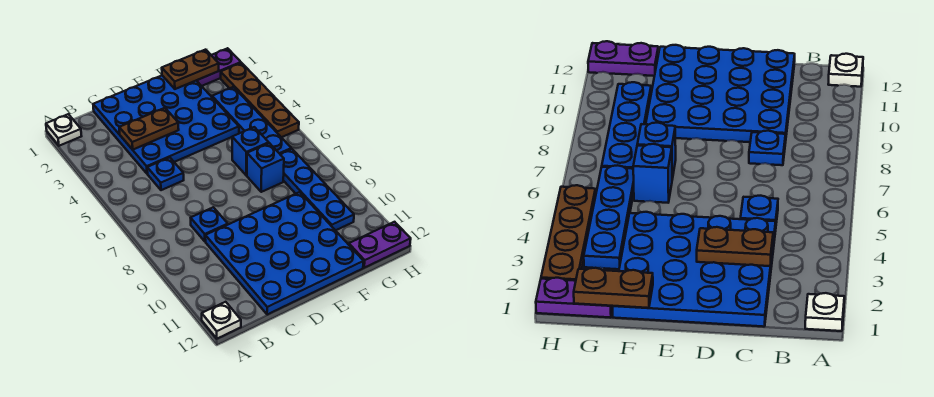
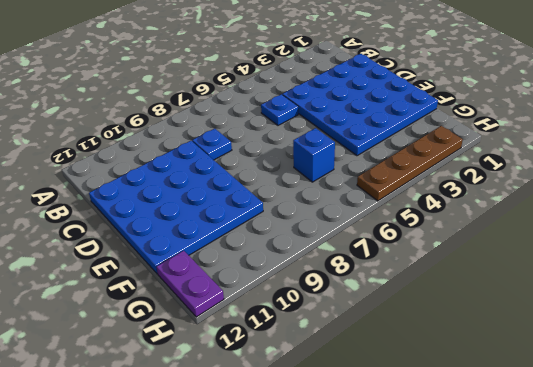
none -> white 1x1 plate [46,114,81,146]
none -> white 1x1 plate [202,302,241,339]
none -> blue 1x1 brick [247,143,284,192]

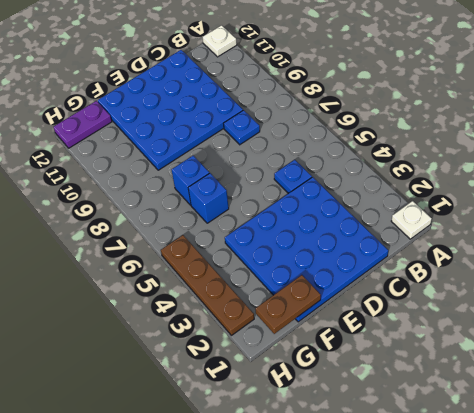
none -> purple 1x2 plate [196,48,241,86]
none -> blue 1x4 plate [212,87,291,154]
none -> blue 1x4 plate [280,149,354,231]

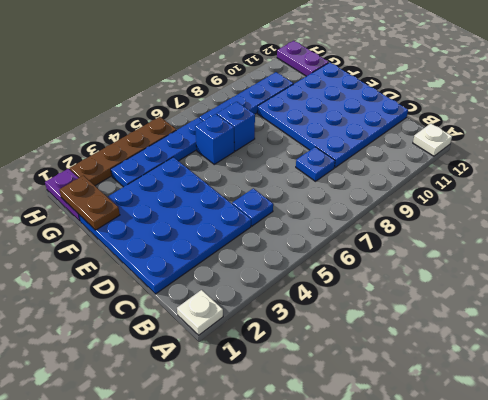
none -> brown 1x2 plate [119,108,179,150]

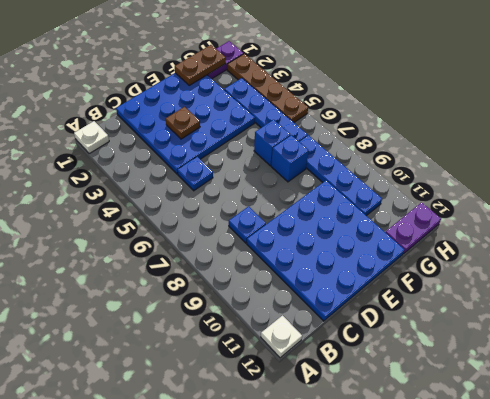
brown 1x1 plate [166,107,200,139] -> brown 1x2 plate [119,108,179,150]

